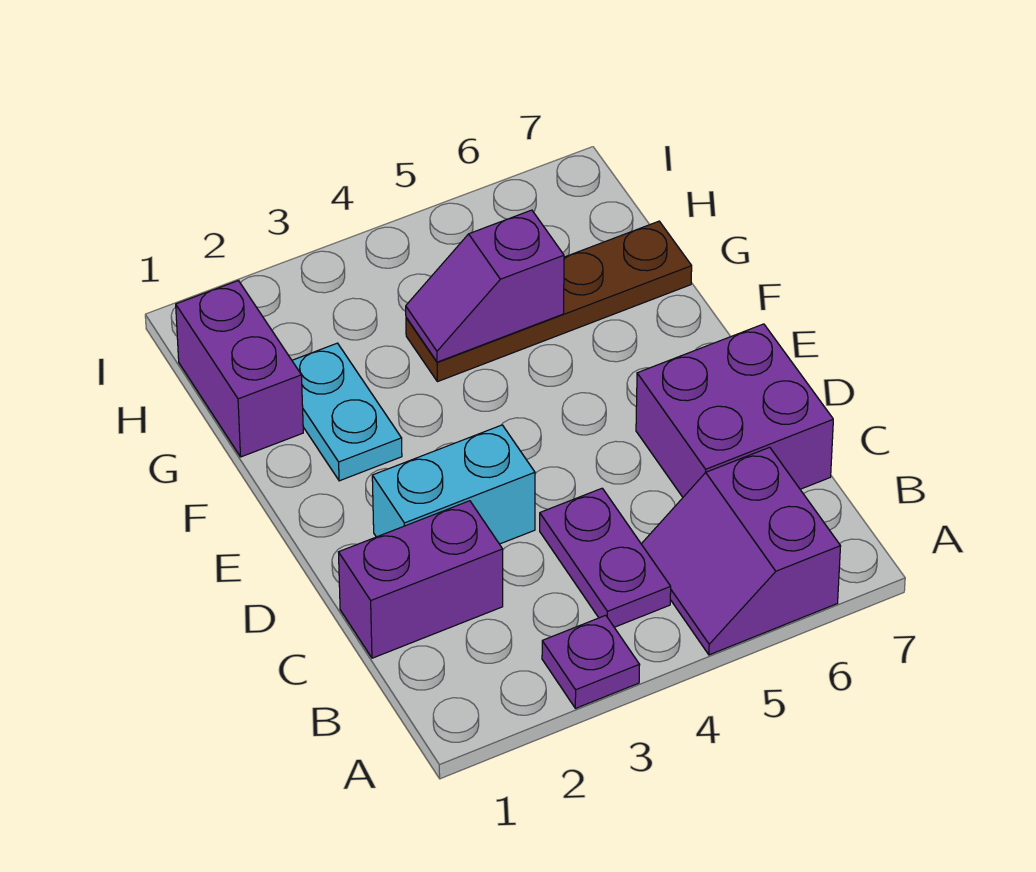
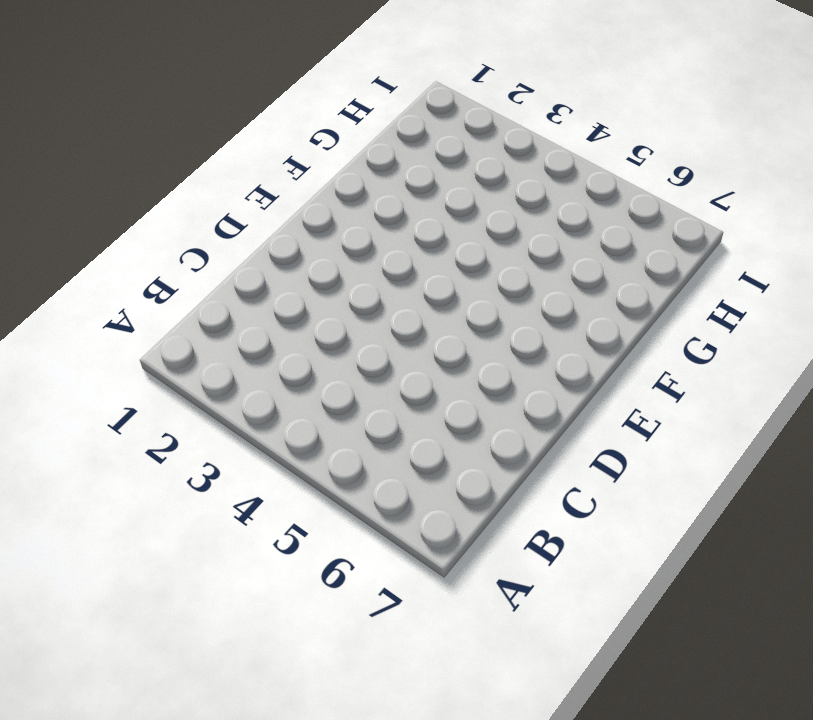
none -> purple 1x1 plate [542,615,640,708]
none -> purple 2x2 slope [642,447,841,655]

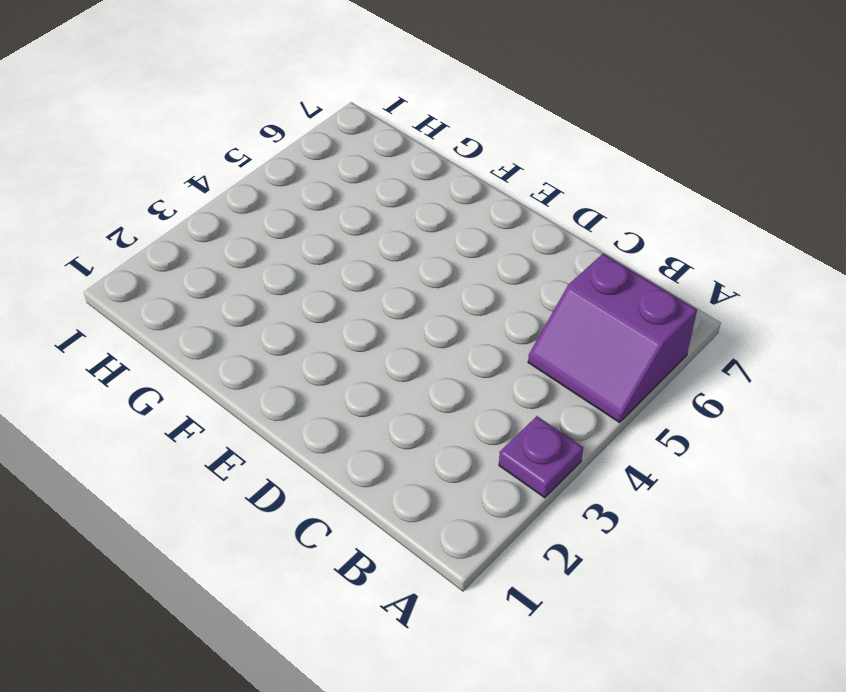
none -> purple 1x2 plate [540,488,671,627]
none -> purple 1x2 brick [339,501,503,658]

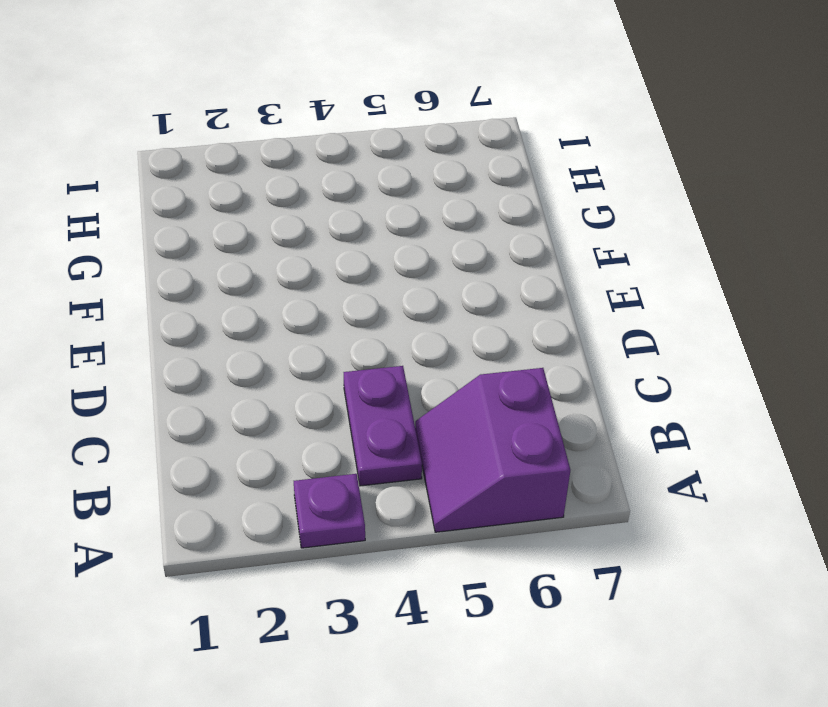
none -> purple 1x2 brick [339,501,503,658]
none -> purple 2x2 brick [636,324,833,497]

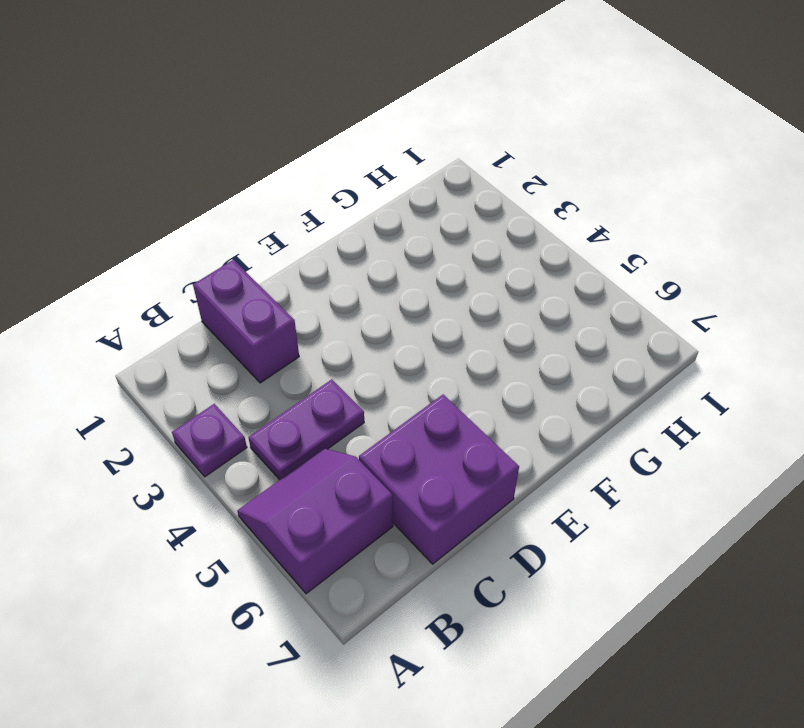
none -> cyan 1x2 brick [372,425,535,544]
none -> cyan 1x2 plate [292,343,402,481]

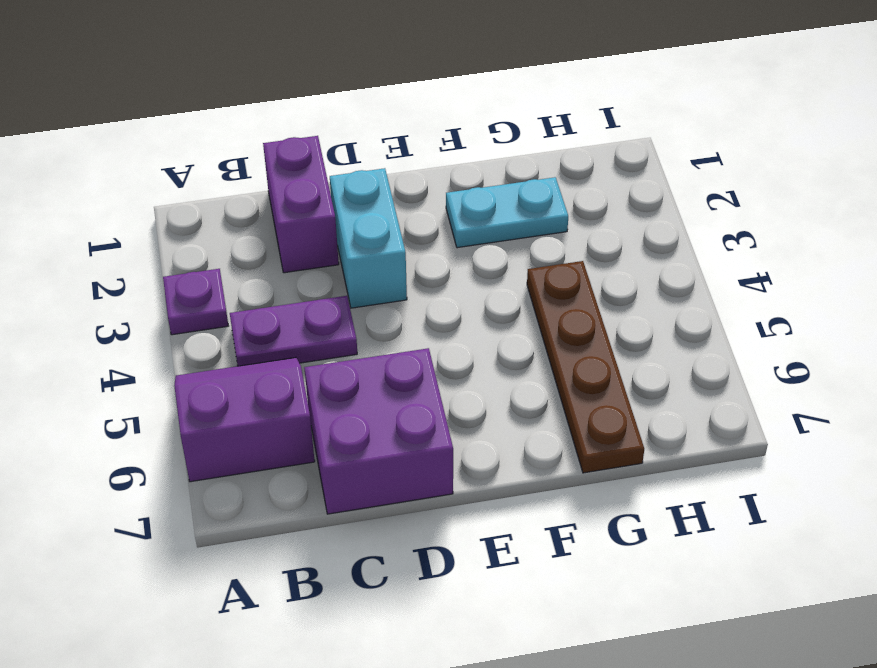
none -> purple 1x2 brick [176,281,303,457]
none -> purple 1x2 slope [406,210,564,362]

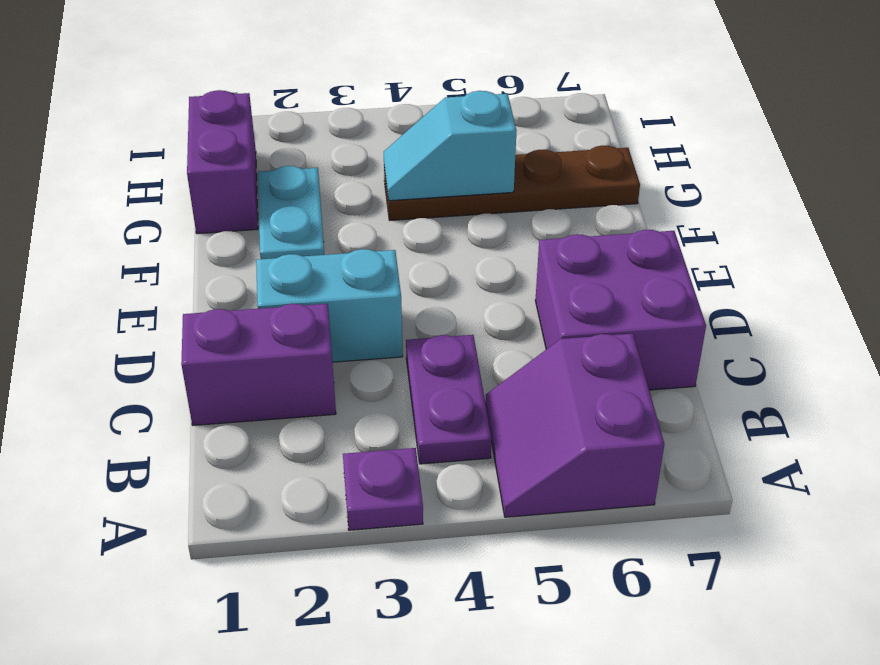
cyan 1x2 slope [384,91,516,201] -> purple 1x2 slope [406,210,564,362]

